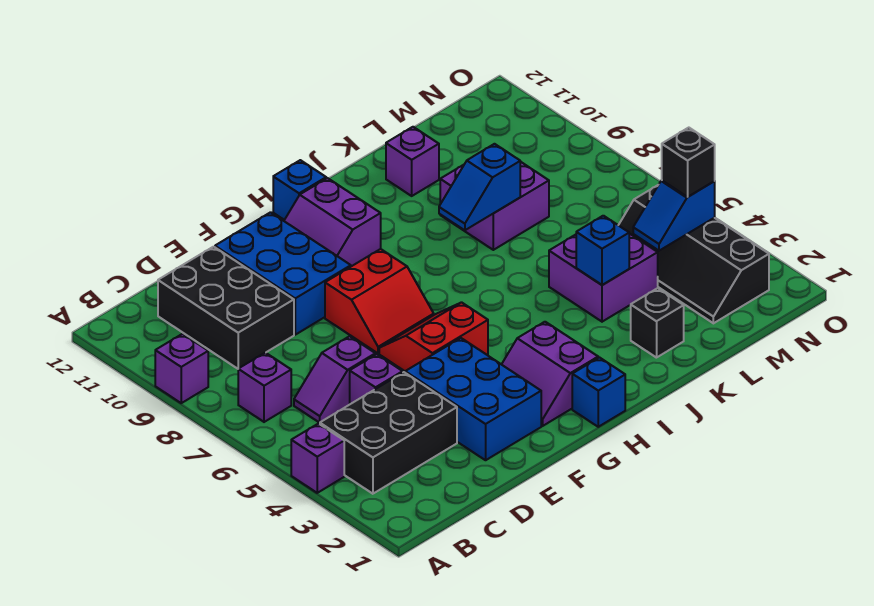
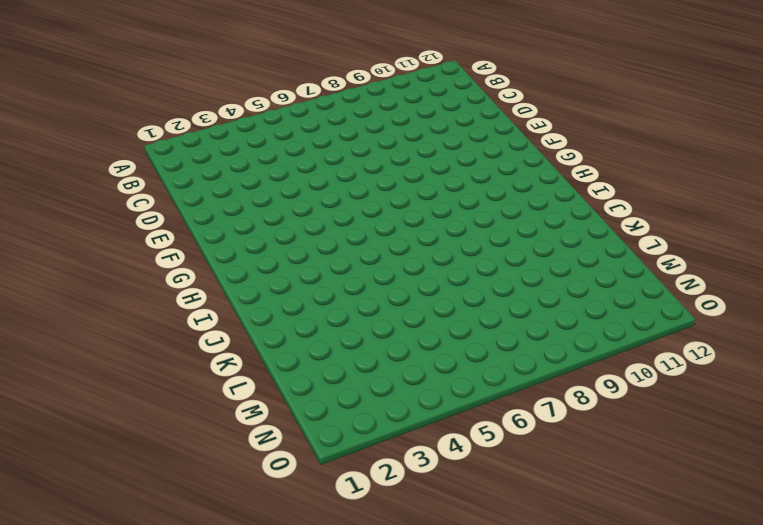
none -> purple 1x1 brick [291,424,344,493]
none -> purple 1x1 brick [155,334,208,403]
none -> black 2x3 brick [320,372,457,494]

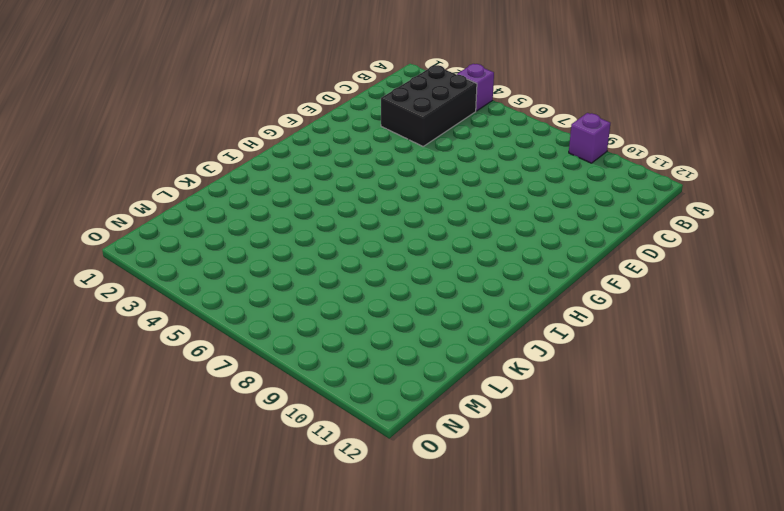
none -> purple 1x1 brick [238,353,291,422]
none -> purple 1x2 slope [294,336,375,423]
none -> black 2x3 brick [158,247,294,369]

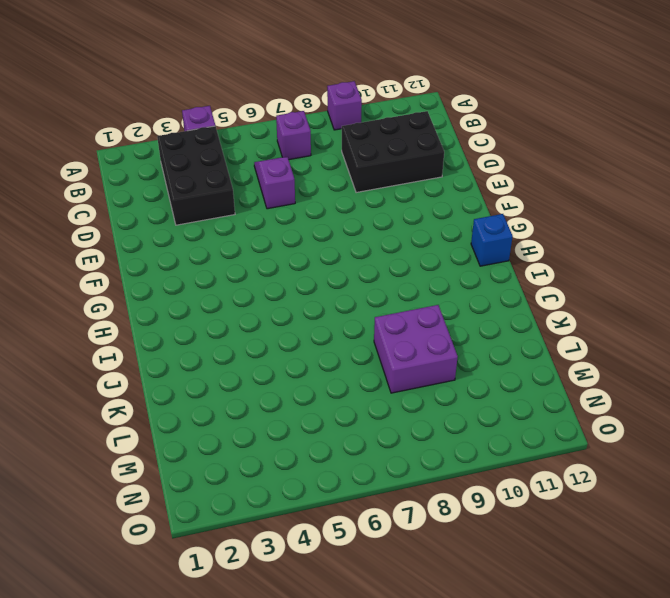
none -> purple 1x1 brick [350,354,403,404]
none -> blue 2x3 brick [405,338,541,460]
none -> blue 2x3 brick [215,212,351,335]

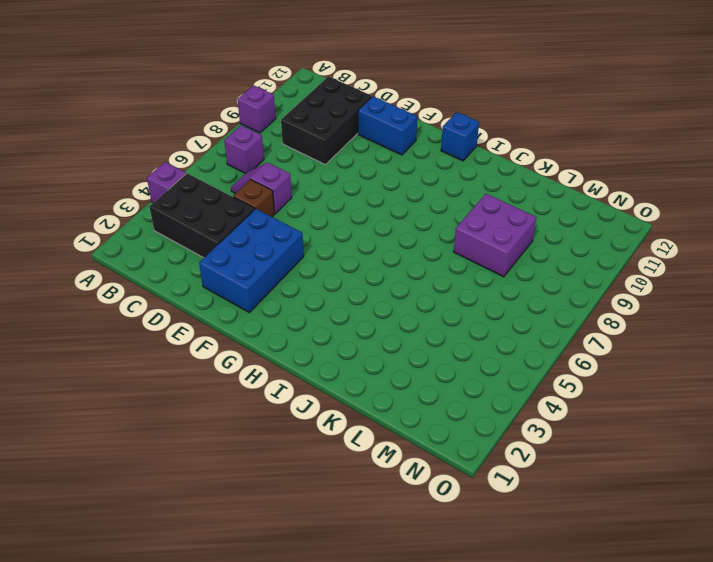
brown 1x1 brick [233,180,274,217] -> purple 1x1 brick [350,354,403,404]
blue 1x2 brick [358,96,417,155] -> blue 2x3 brick [215,212,351,335]
none -> red 2x2 slope [379,302,488,371]
none -> red 2x2 slope [325,249,434,353]
none -> purple 2x2 slope [502,322,598,426]

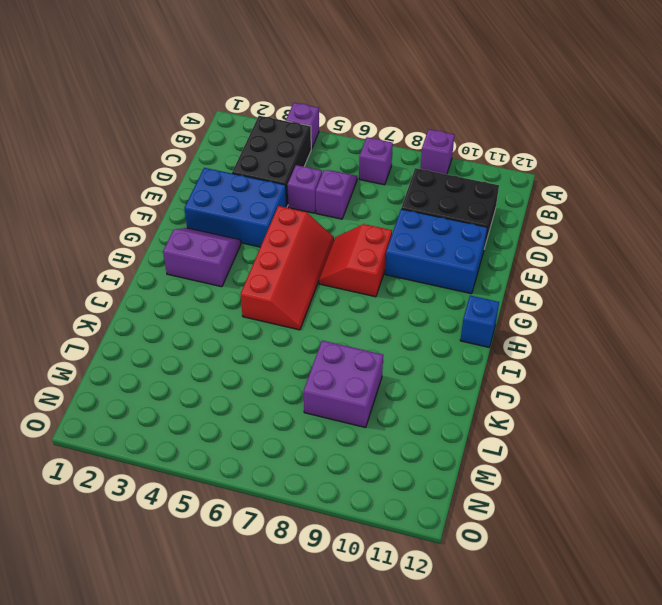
red 2x4 slope [240,206,334,330] -> red 2x2 slope [379,302,488,371]
none -> purple 2x2 slope [284,178,381,266]
none -> blue 1x1 brick [572,358,625,427]
none -> black 1x1 brick [631,288,684,358]

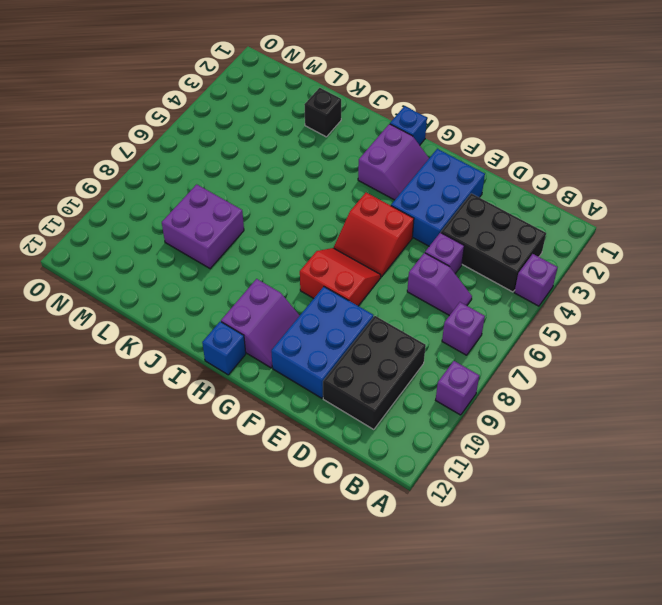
none -> purple 2x2 brick [549,233,658,322]
none -> purple 1x1 brick [386,127,439,196]
none -> black 2x4 slope [619,185,769,323]

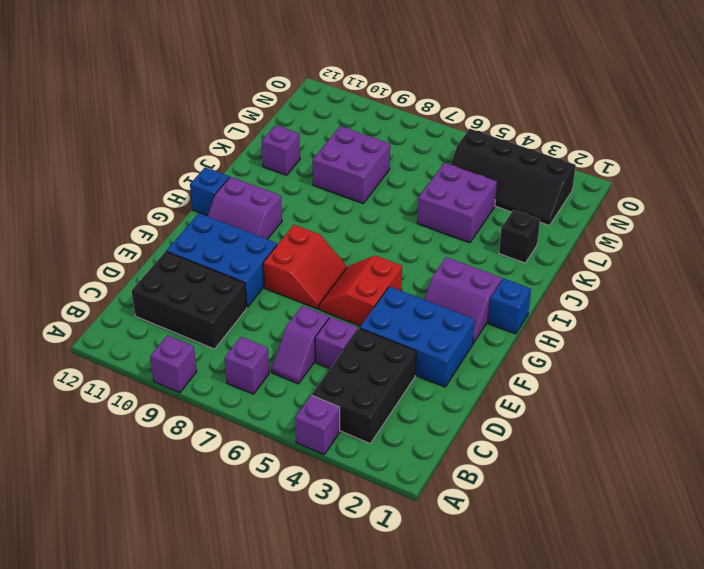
none -> blue 1x2 slope [439,144,520,230]
none -> blue 1x1 brick [576,216,629,285]
none -> blue 1x2 slope [633,180,715,251]

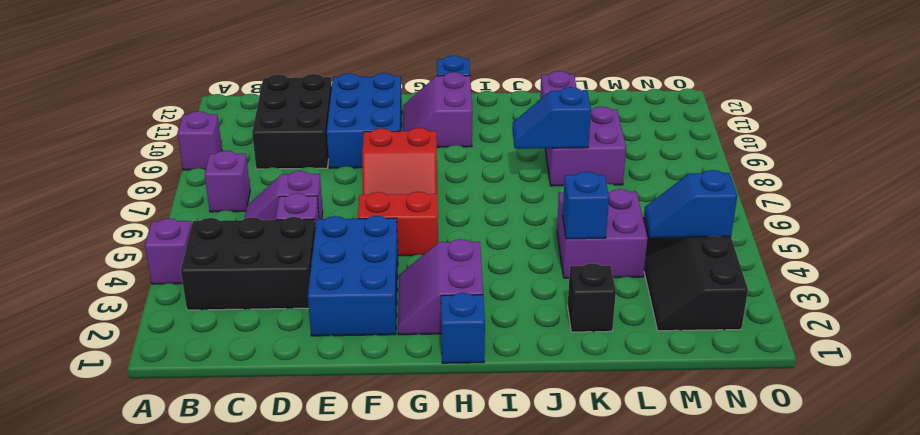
none -> black 1x1 brick [662,128,715,197]

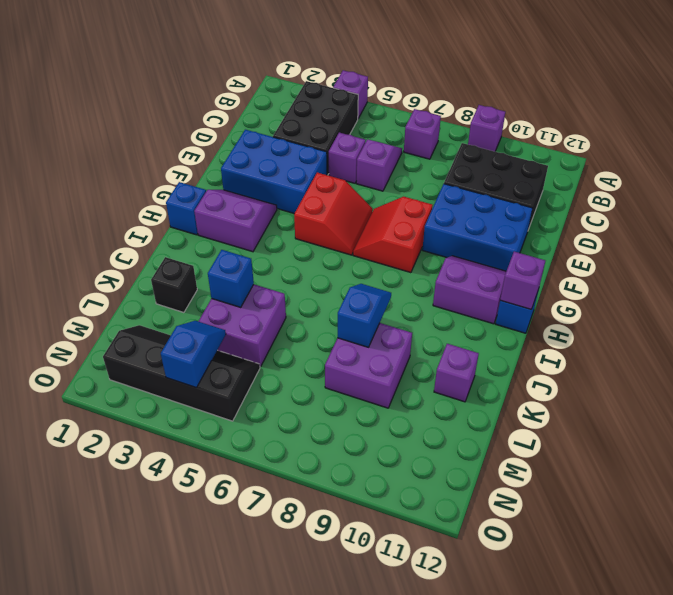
purple 1x1 brick [500,251,545,309] -> none
none -> black 1x1 brick [662,128,715,197]

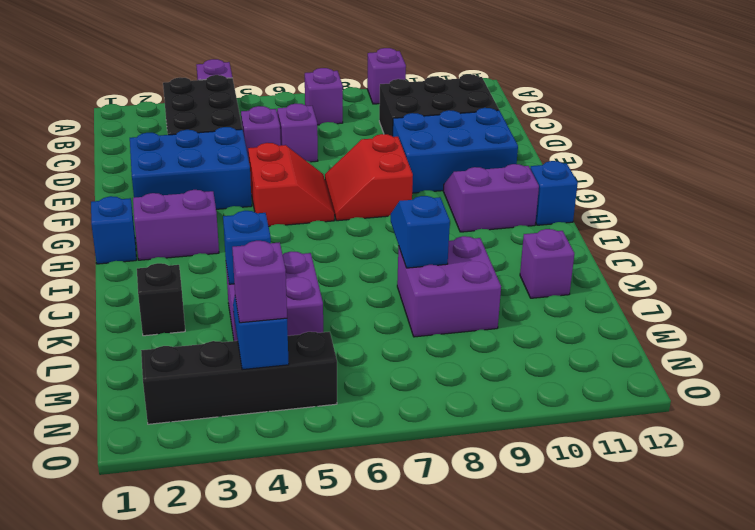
purple 1x1 brick [232,241,287,323] -> black 1x1 brick [662,128,715,197]

